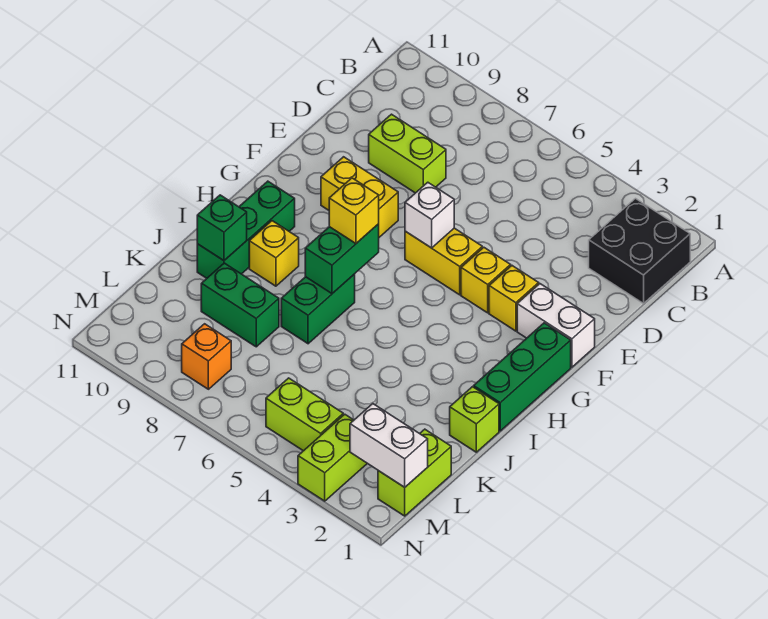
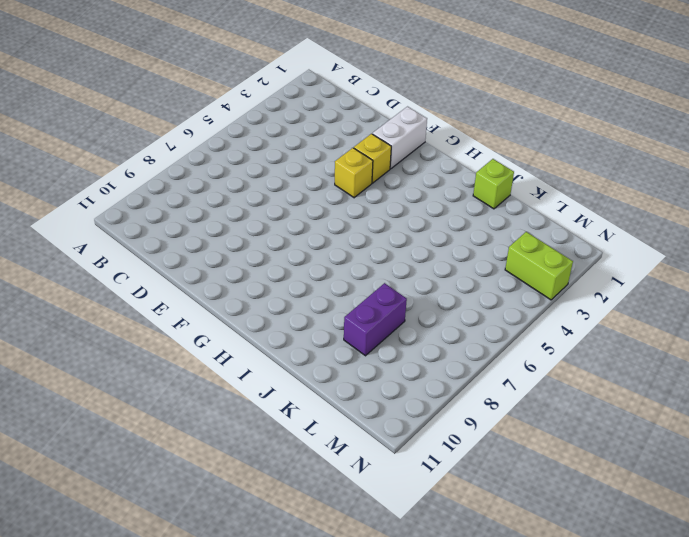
purple 1x2 brick [344,283,407,356] -> green 1x2 brick [201,263,279,347]
none -> black 2x2 brick [589,199,690,303]
none -> lime 1x2 brick [369,114,446,193]
none -> yellow 1x2 brick [405,228,482,295]

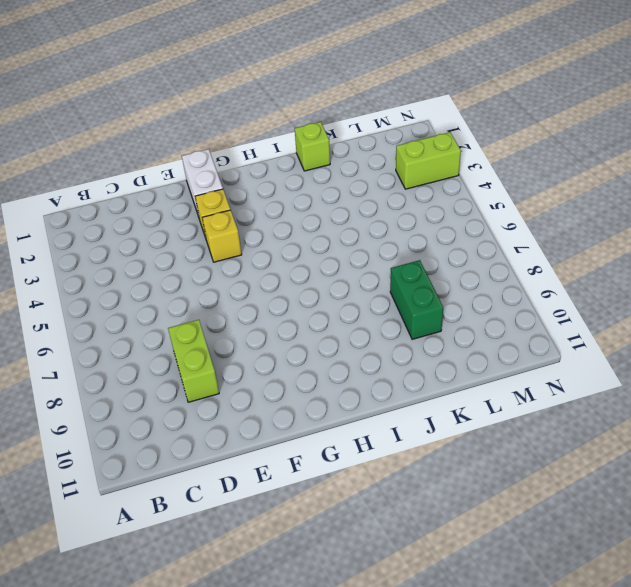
none -> black 2x2 brick [589,199,690,303]
none -> yellow 1x2 brick [405,228,482,295]
none -> yellow 1x2 brick [321,157,398,237]

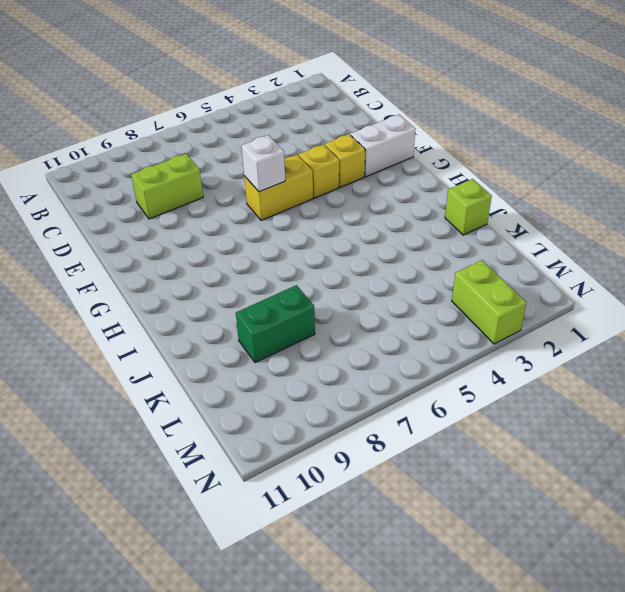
none -> black 2x2 brick [589,199,690,303]
none -> yellow 1x2 brick [321,157,398,237]
none -> green 1x3 brick [474,323,571,431]

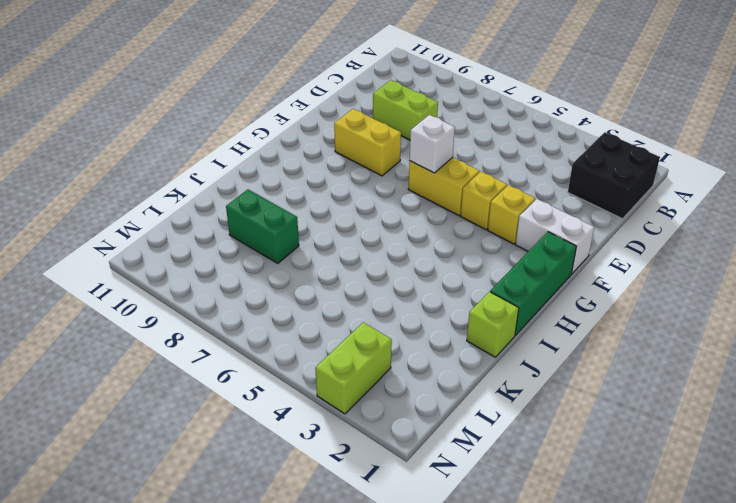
none -> green 1x3 brick [197,181,295,278]
none -> green 1x2 brick [281,274,355,344]
none -> yellow 1x1 brick [249,221,299,286]

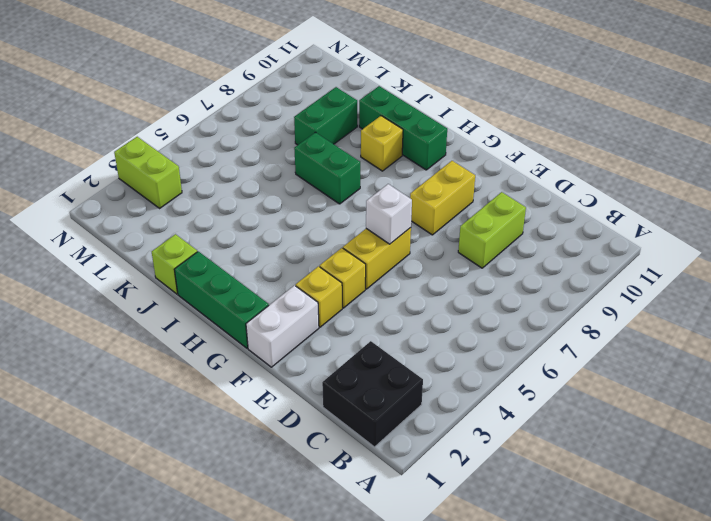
none -> lime 1x2 brick [378,429,451,516]
none -> lime 1x2 brick [266,378,343,451]
none -> orange 1x1 brick [182,324,231,389]

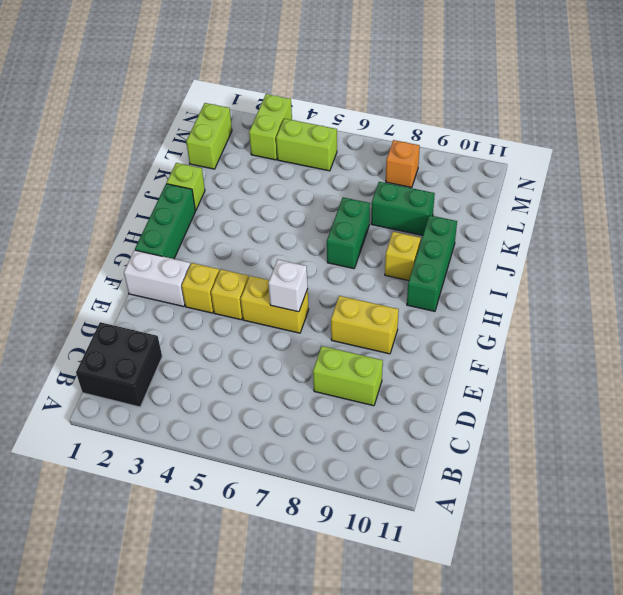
none -> green 1x2 brick [305,224,379,294]
none -> green 1x1 brick [197,195,247,261]
none -> white 1x2 brick [350,404,428,487]

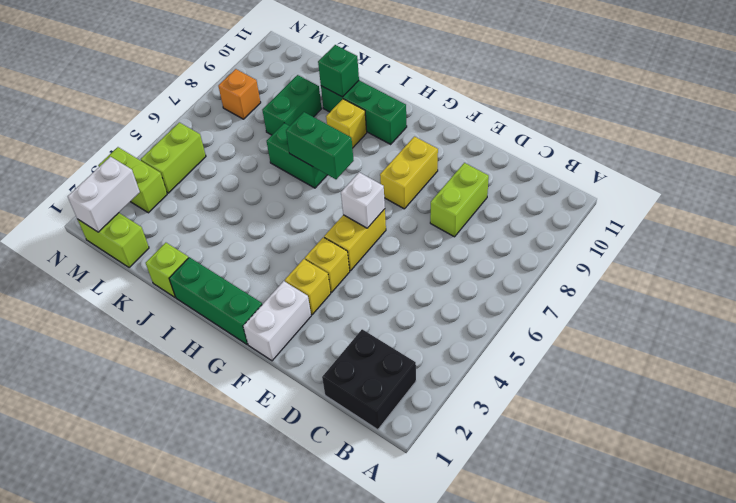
none -> yellow 1x1 brick [329,178,379,244]

